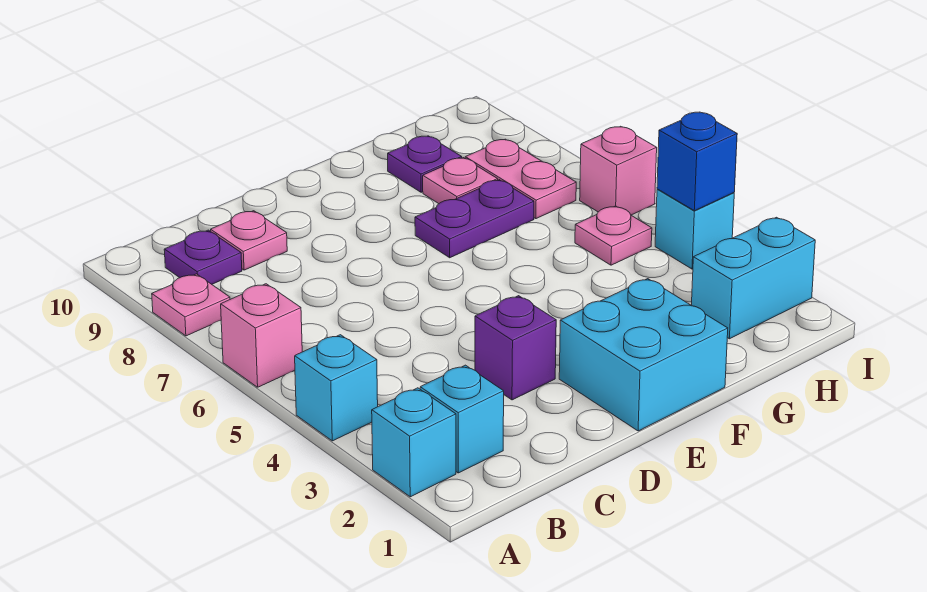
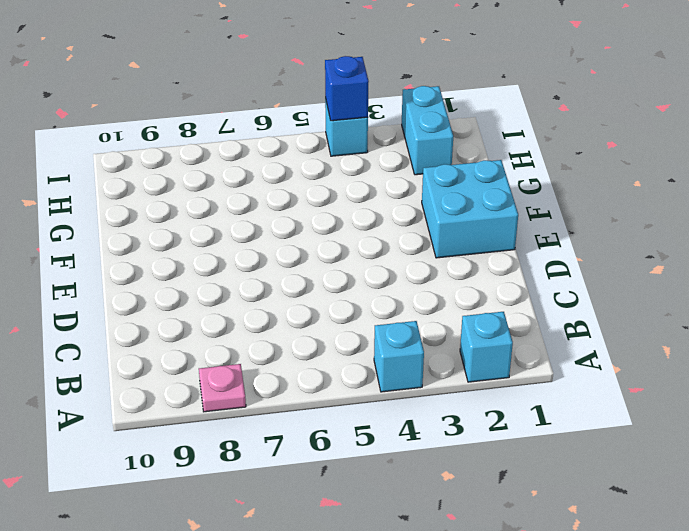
none -> pink 1x1 brick [221,284,302,387]
none -> cyan 1x1 brick [420,365,504,473]
none -> purple 1x1 plate [164,230,242,284]

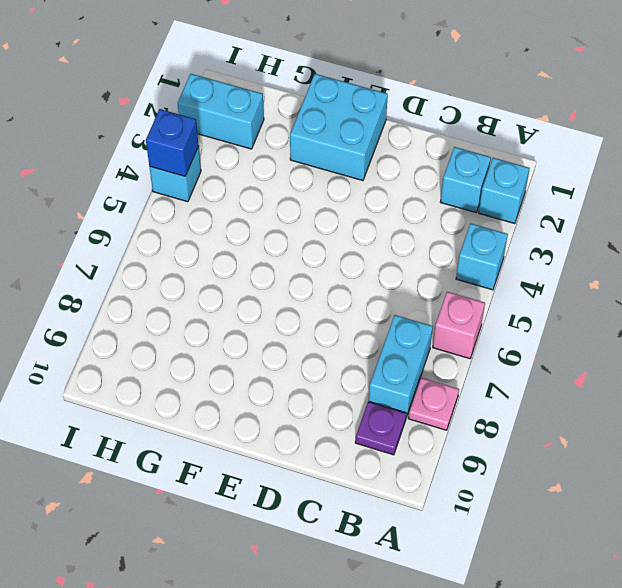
cyan 1x2 brick [369,315,433,418] -> none
none -> pink 1x1 plate [211,211,287,270]
none -> purple 1x1 brick [475,296,556,400]
none -> purple 1x2 plate [415,180,534,258]

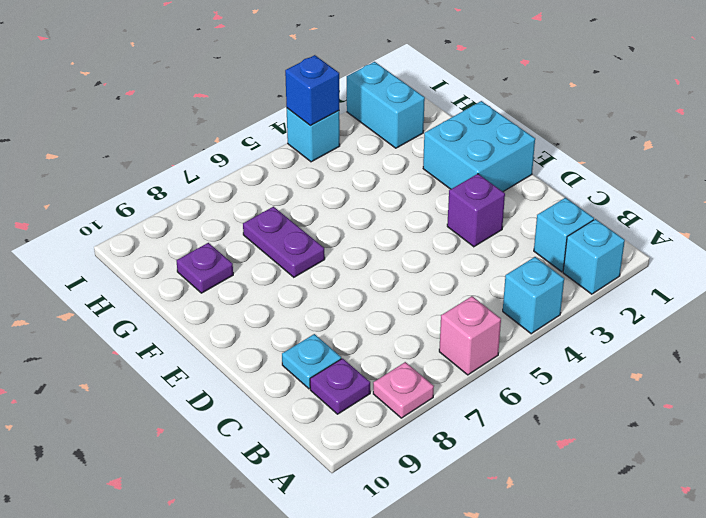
cyan 1x1 plate [282,334,341,389] -> pink 1x1 plate [211,211,287,270]
none -> pink 1x1 plate [423,158,498,204]
none -> pink 1x1 plate [575,206,652,265]
none -> pink 1x2 plate [465,139,576,219]

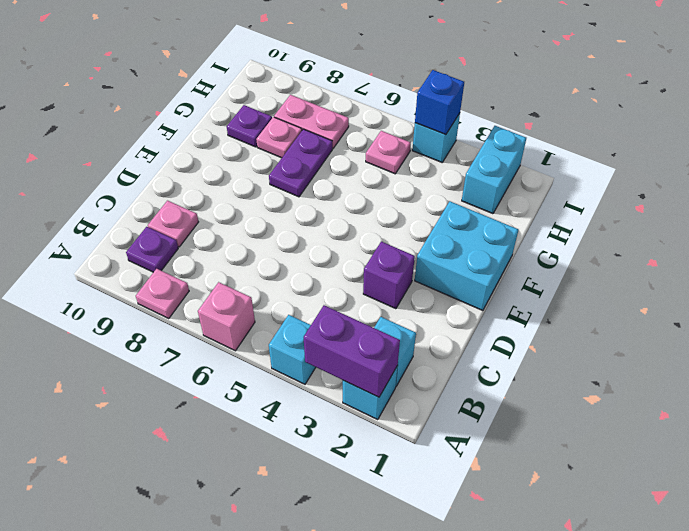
purple 1x2 brick [304,305,400,397] -> none
none -> pink 1x1 brick [580,126,657,215]

